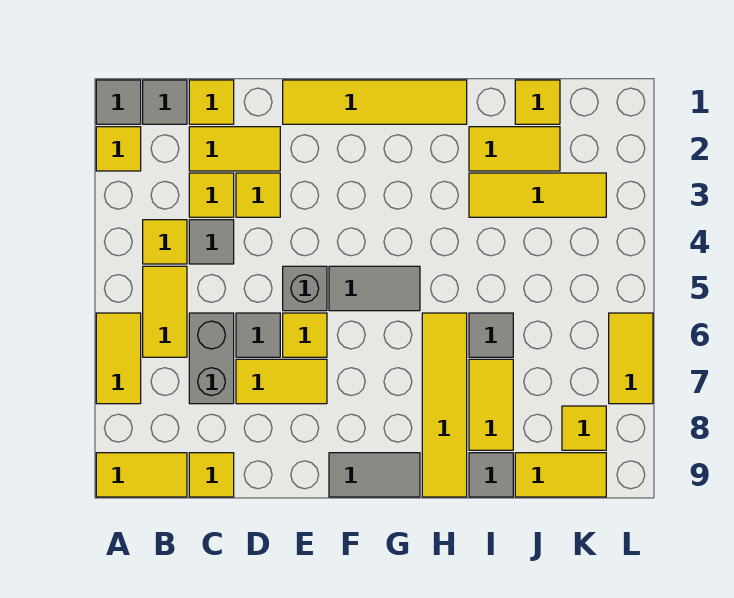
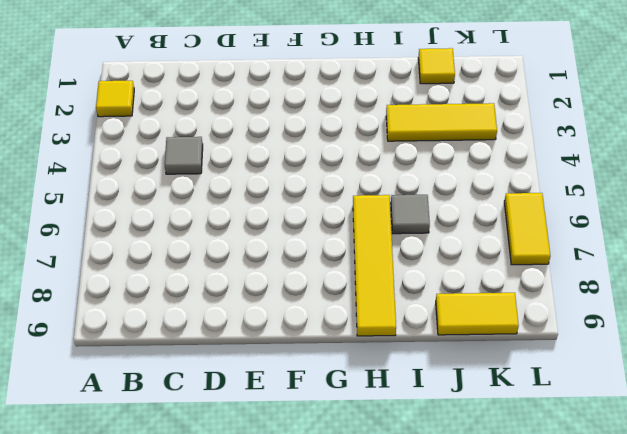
none -> grey 1x1 tile [96,80,141,124]
none -> yellow 1x2 tile [96,313,141,404]
none -> yellow 1x2 tile [96,453,187,497]
none -> grey 1x1 tile [143,80,187,124]

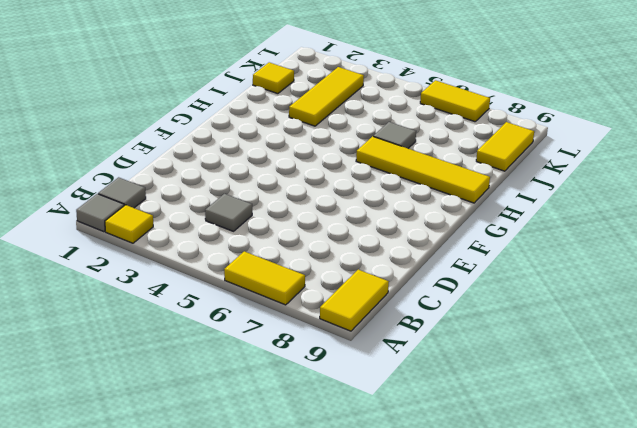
none -> yellow 1x1 tile [143,220,187,264]
none -> yellow 1x2 tile [143,266,187,357]
none -> yellow 1x1 tile [189,80,234,124]
none -> yellow 1x2 tile [189,127,280,171]

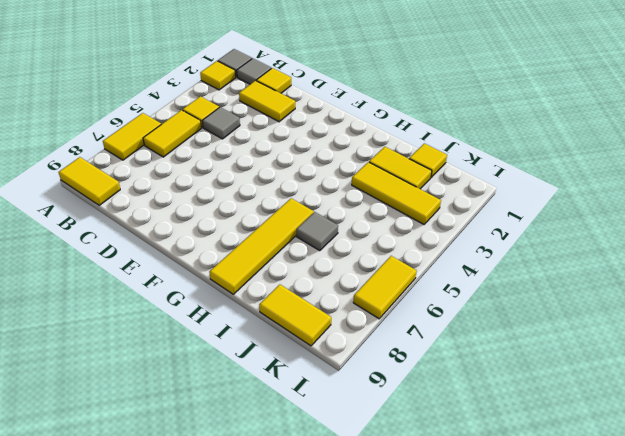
none -> yellow 1x1 tile [189,173,234,217]
none -> grey 1x2 brick [189,313,234,404]
none -> yellow 1x1 tile [189,453,234,497]
none -> yellow 1x1 tile [236,173,280,217]

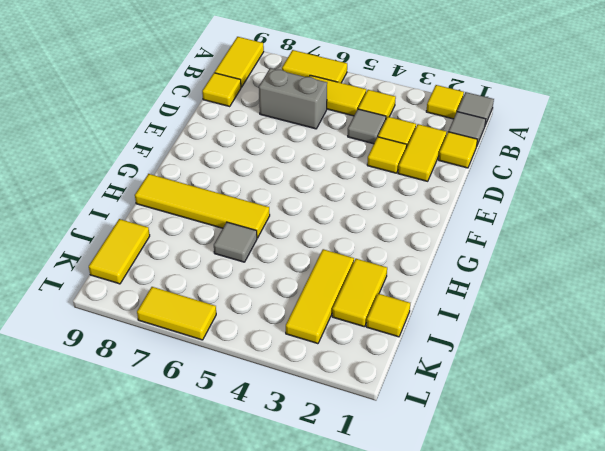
none -> grey 1x1 tile [236,313,280,357]
none -> yellow 1x2 tile [236,359,327,404]
none -> yellow 1x4 tile [283,80,467,124]
none -> grey 1x1 brick [283,266,327,311]

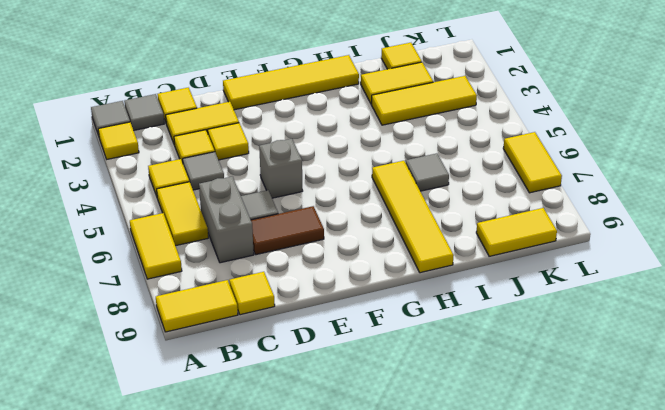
brown 1x2 tile [251,206,324,255] -> yellow 1x2 tile [236,359,327,404]
none -> yellow 1x1 tile [283,313,327,357]
none -> grey 1x2 tile [329,266,420,311]
none -> grey 1x2 tile [329,453,420,497]
none -> yellow 1x2 tile [469,359,513,450]

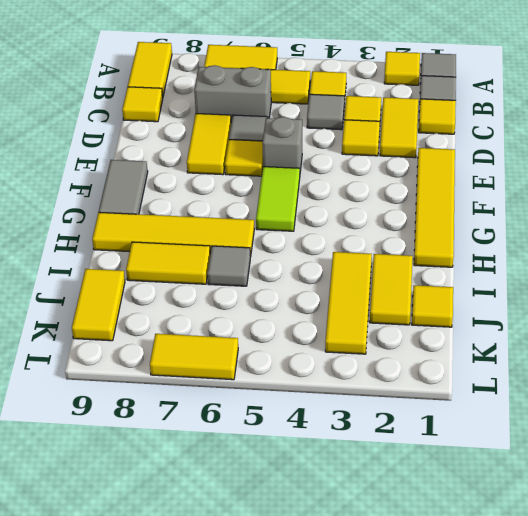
lime 1x2 tile [256,167,300,231] -> grey 1x2 tile [329,266,420,311]
none -> grey 1x1 tile [469,453,513,497]
none -> yellow 1x1 tile [562,406,606,450]

